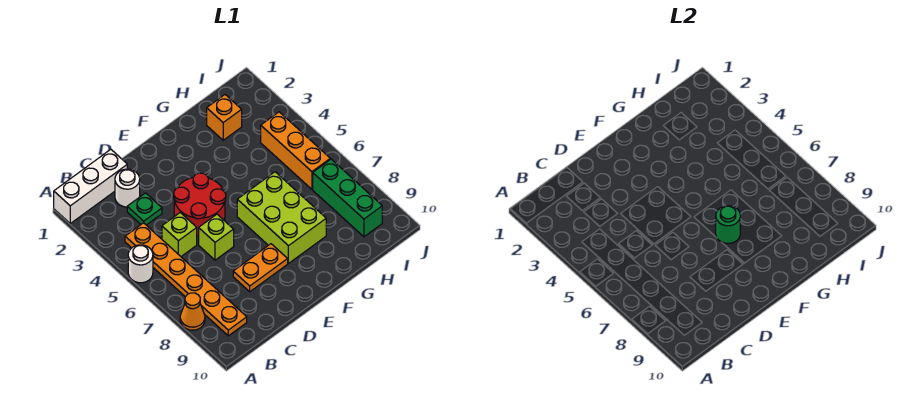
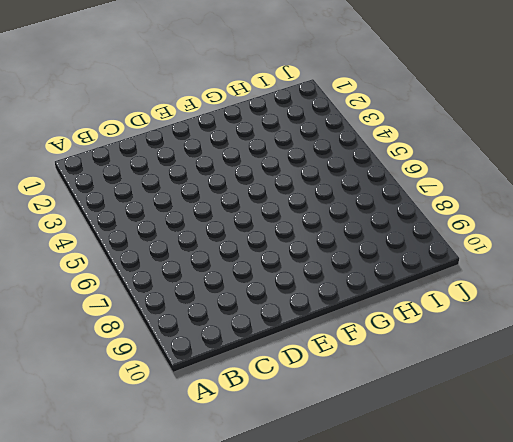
none -> white 1x3 brick [54,149,127,223]
none -> white 1x1 round brick [128,245,153,283]
none -> orange 1x1 cone [180,293,205,330]

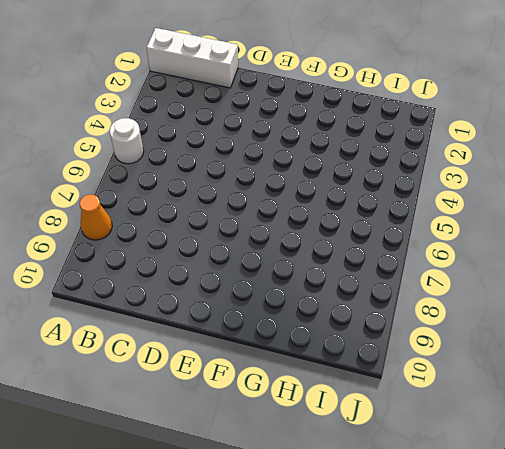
none -> orange 1x6 plate [125,223,247,336]
none -> white 1x1 round brick [115,169,140,207]
none -> green 1x1 plate [127,193,162,225]

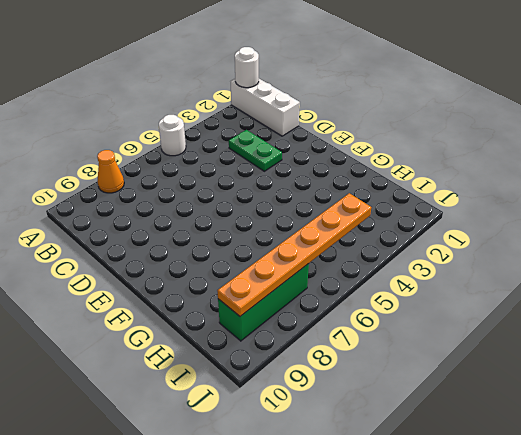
white 1x1 round brick [235,47,259,88] -> white 1x1 round brick moved to [115,169,140,207]
green 1x2 plate [229,130,282,171] -> green 1x1 plate [127,193,162,225]
orange 1x6 plate [217,193,371,316] -> orange 1x6 plate moved to [125,223,247,336]
none -> lime 1x1 brick [162,213,197,256]
none -> red 2x2 round brick [174,173,226,236]
none -> lime 1x1 brick [199,214,234,260]

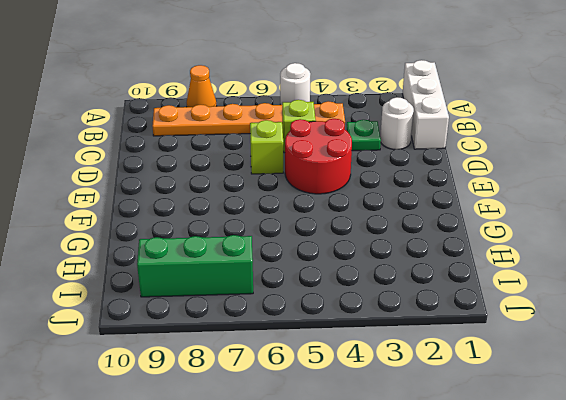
none -> orange 1x2 plate [233,244,288,292]
none -> lime 2x3 brick [237,172,326,263]
none -> orange 1x1 brick [207,95,242,140]

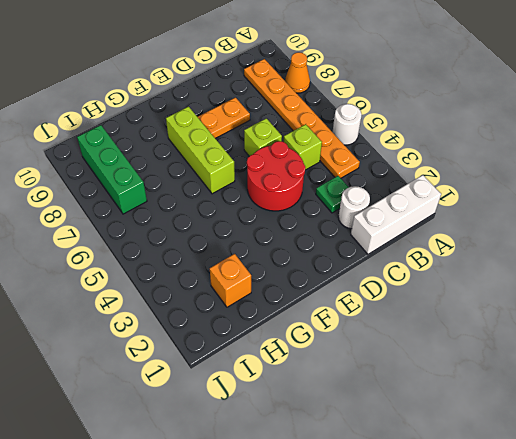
lime 1x3 brick [166,107,235,194] -> lime 2x3 brick [237,172,326,263]
none -> orange 1x3 brick [261,112,330,189]
none -> green 1x1 round brick [716,206,740,243]

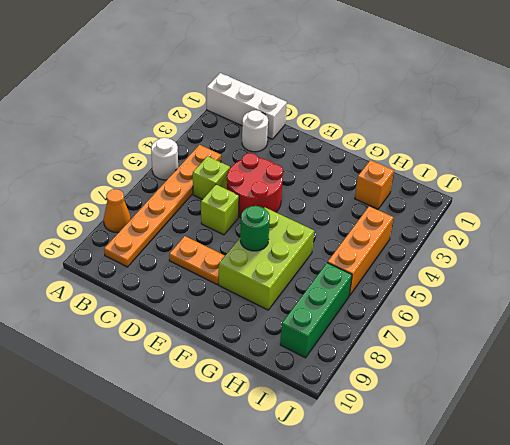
none -> green 1x1 plate [127,193,162,225]

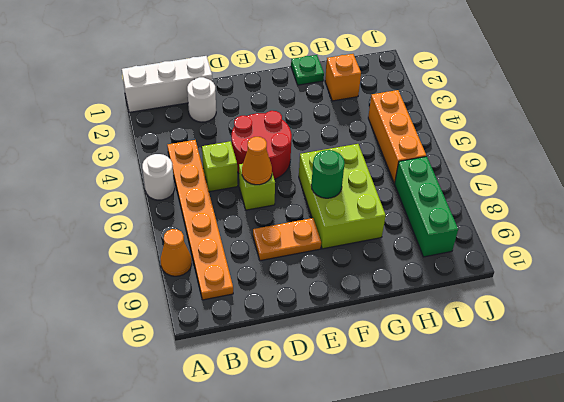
orange 1x1 cone [242,137,272,185] -> none
green 1x1 plate [291,55,324,85] -> green 1x1 plate moved to [127,193,162,225]

